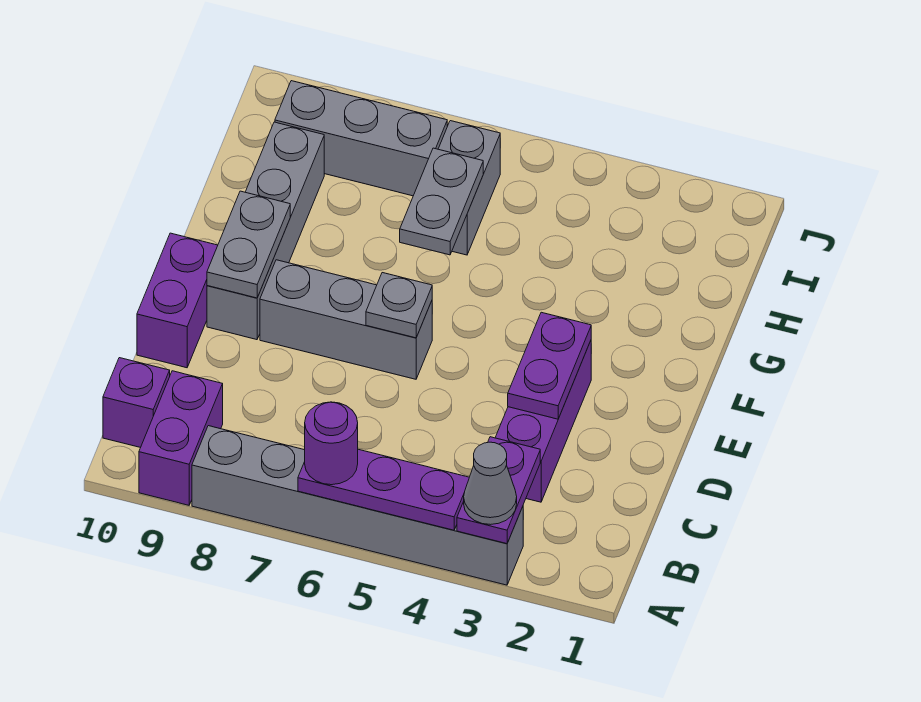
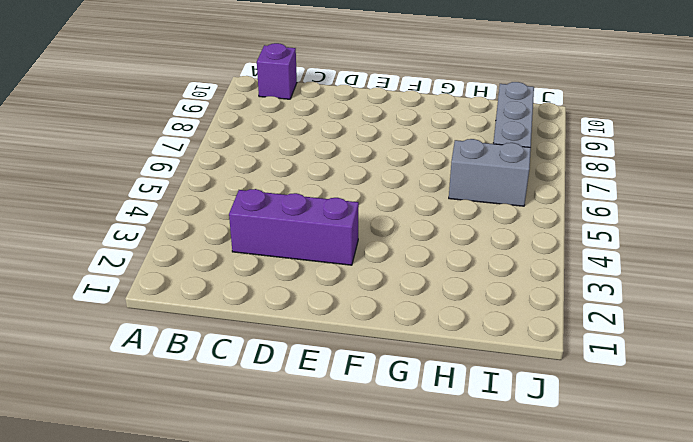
none -> grey 1x6 brick [192,426,523,585]
none -> purple 1x2 brick [139,371,223,505]
none -> purple 1x2 brick [137,233,218,368]

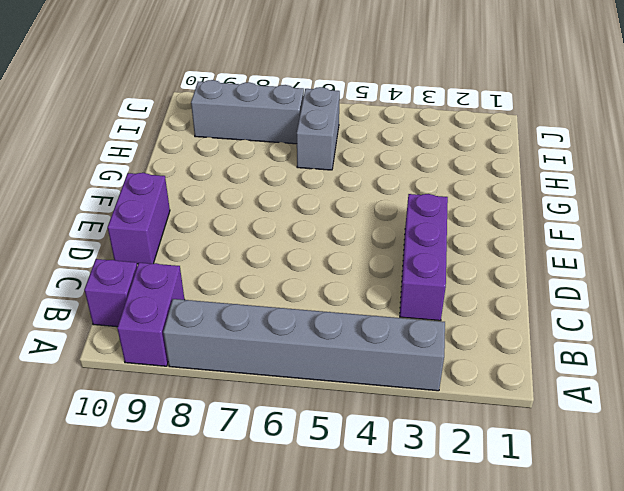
none -> grey 1x3 brick [260,260,432,379]
none -> grey 1x4 brick [207,122,324,340]
none -> purple 1x2 plate [457,437,540,544]

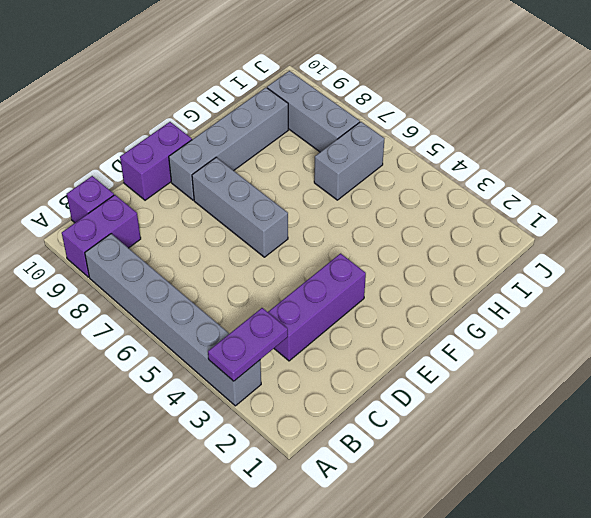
none -> purple 1x3 plate [298,449,469,530]
none -> purple 1x2 plate [508,312,591,419]
none -> grey 1x1 plate [366,273,432,338]

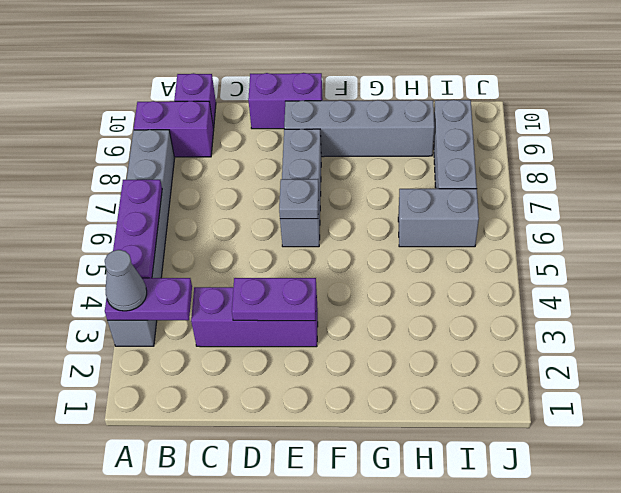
none -> grey 1x2 plate [207,191,290,298]
none -> grey 1x2 plate [400,148,483,255]
none -> purple 1x1 round brick [305,402,358,485]

